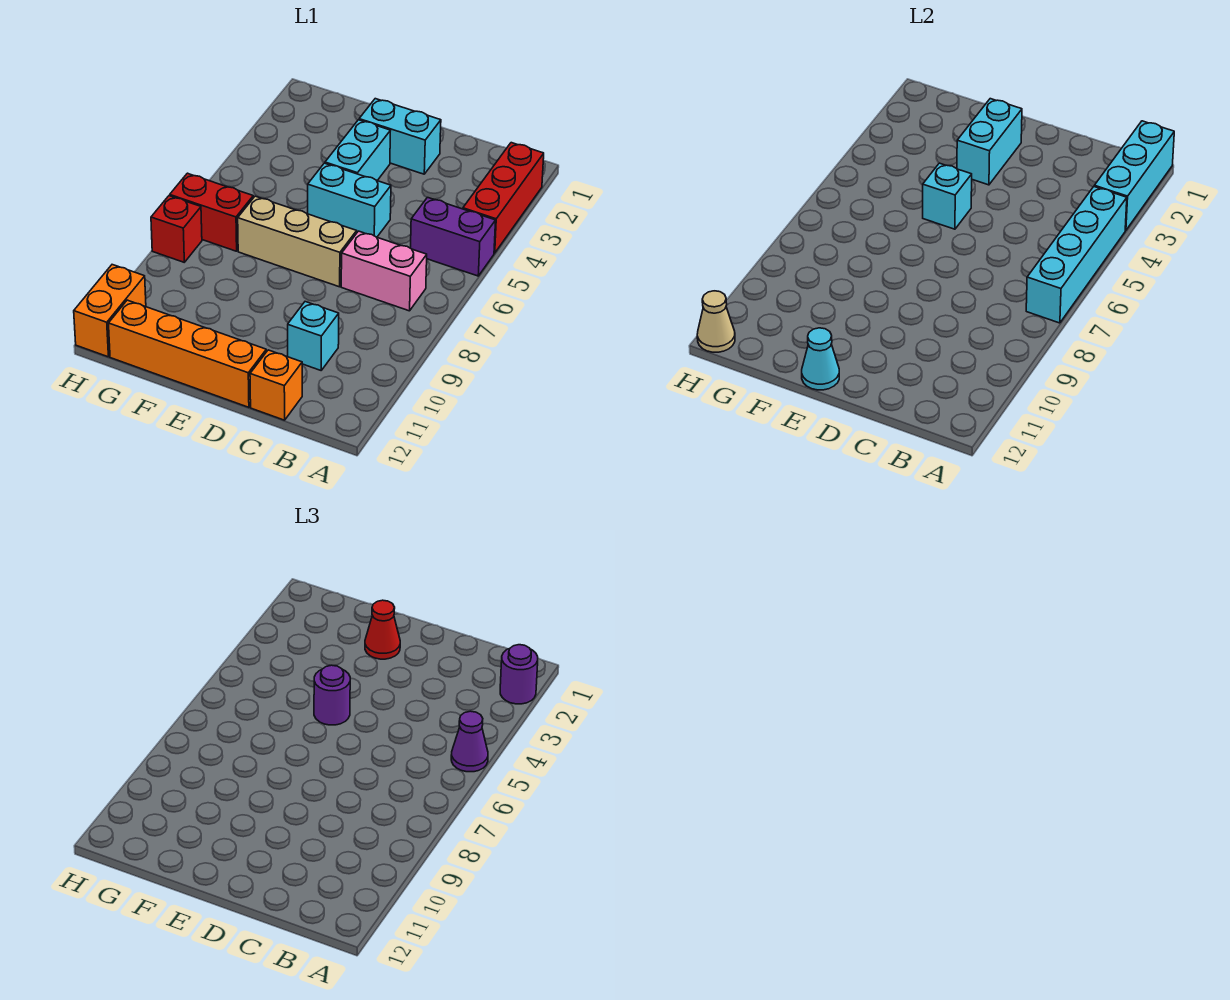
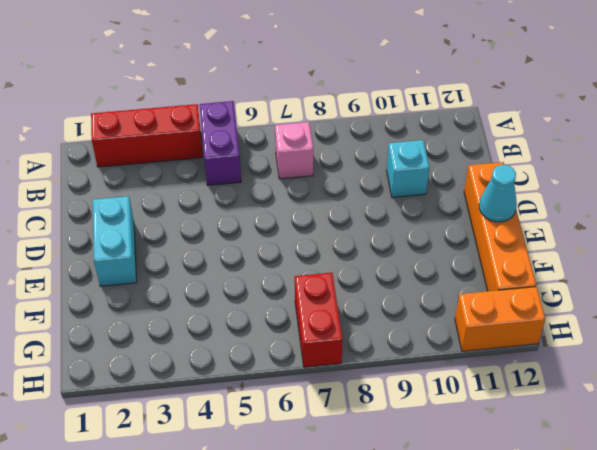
pink 1x1 brick [275,122,313,179] -> pink 1x2 brick [341,231,427,311]
none -> orange 1x1 brick [250,350,302,420]
none -> cyan 1x2 brick [308,163,391,237]
none -> tan 1x3 brick [238,196,357,287]

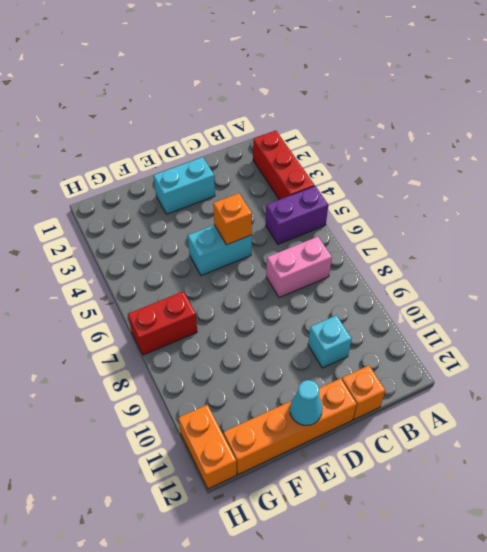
orange 1x1 brick [213,193,252,245] -> none
none -> tan 1x3 brick [238,196,357,287]
none -> cyan 1x2 brick [325,120,390,180]
none -> red 1x1 brick [151,196,202,262]

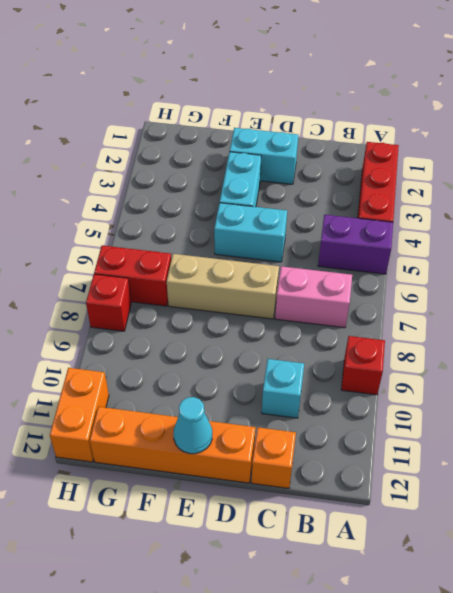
red 1x1 brick [341,336,385,395] -> none
none -> cyan 1x3 brick [1094,121,1174,230]
none -> cyan 1x4 brick [1026,187,1127,323]
none -> cyan 1x2 brick [957,99,1022,185]

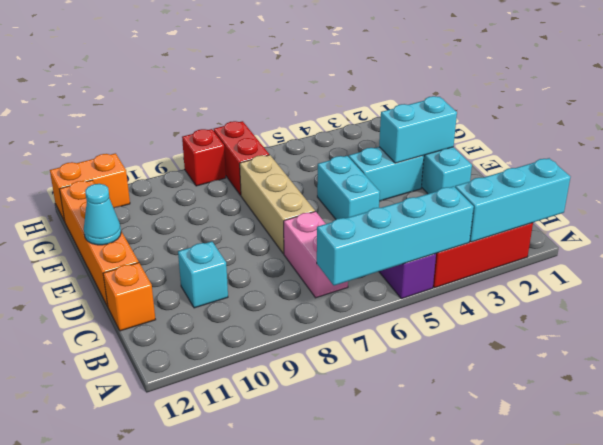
none -> cyan 1x1 brick [923,163,972,229]
none -> tan 1x1 cone [697,291,735,352]
none -> purple 1x1 round brick [500,645,538,704]

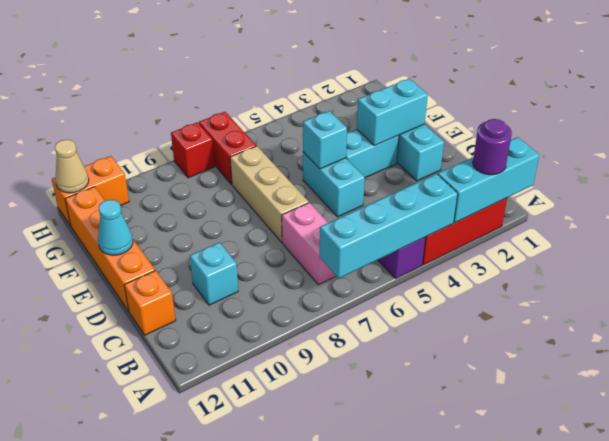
none -> purple 1x1 cone [451,711,488,772]
none -> red 1x1 cone [365,600,400,659]
none -> purple 1x1 round brick [314,665,350,725]

